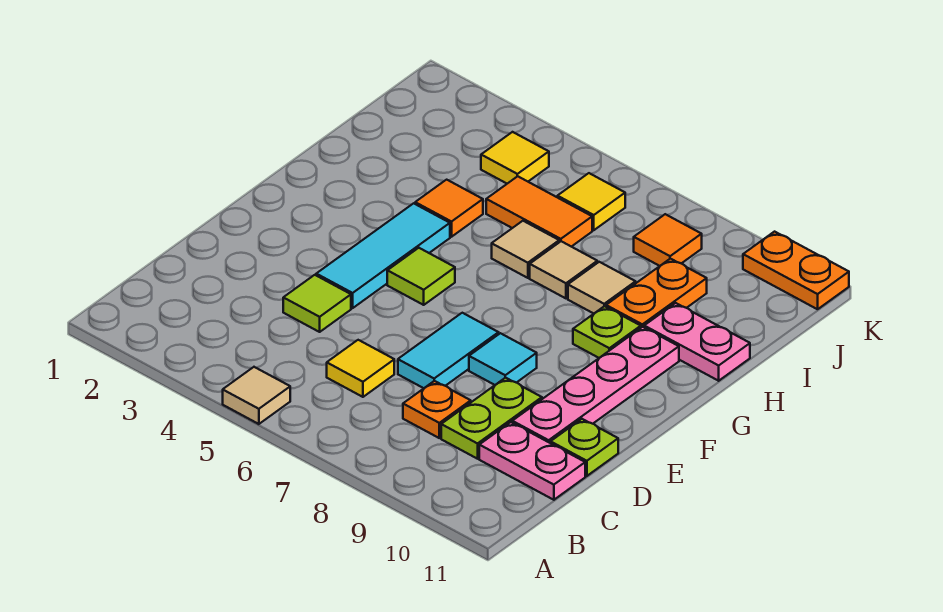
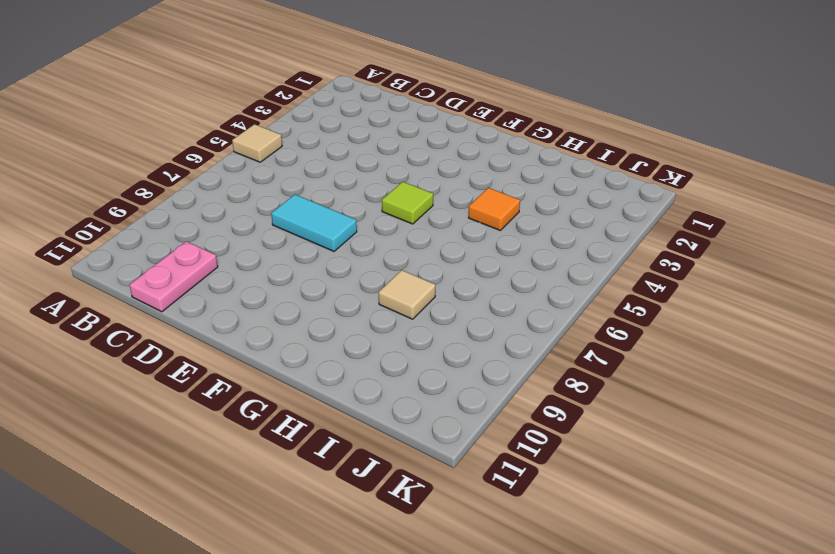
none -> yellow 1x1 tile [327,340,394,397]
none -> orange 1x1 plate [403,381,471,438]
none -> lime 1x2 plate [441,378,542,459]

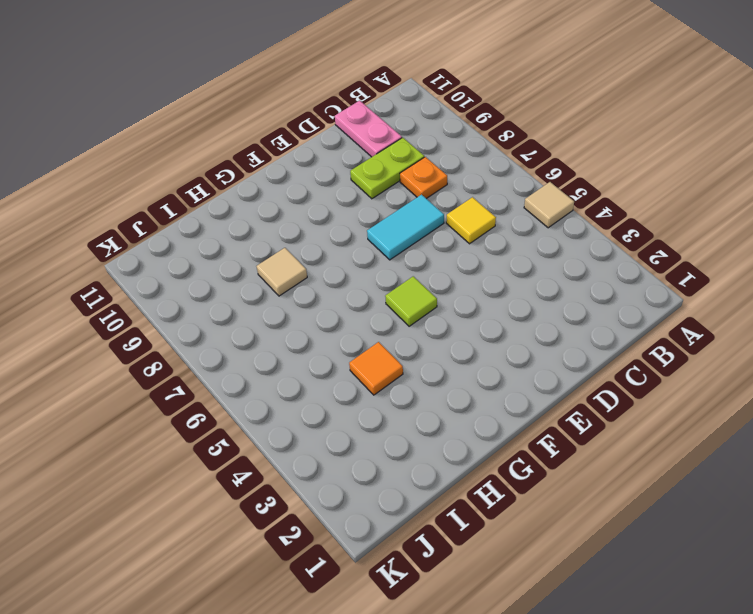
none -> lime 1x1 tile [283,275,351,332]
none -> pink 1x4 plate [512,327,679,443]
none -> lime 1x1 plate [551,419,618,476]

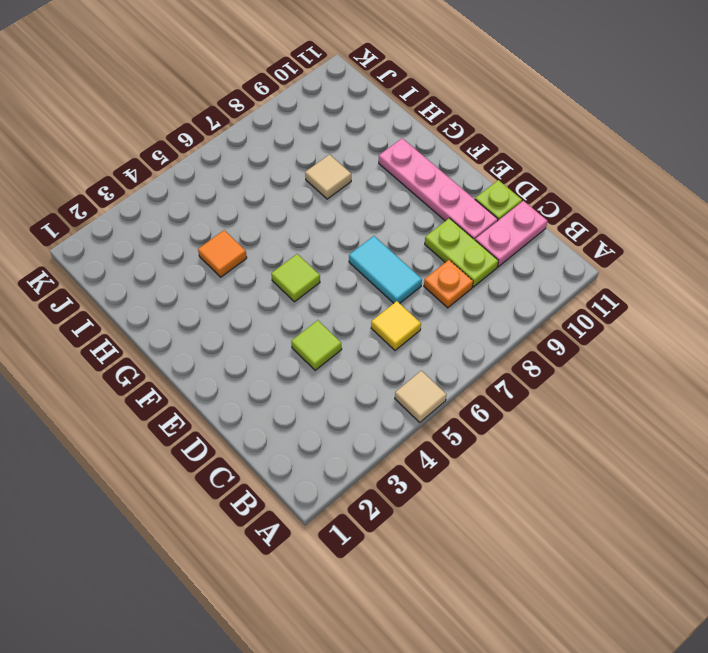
none -> cyan 1x3 tile [316,203,450,308]
none -> cyan 1x1 tile [469,333,537,385]
none -> lime 1x1 plate [573,306,641,358]

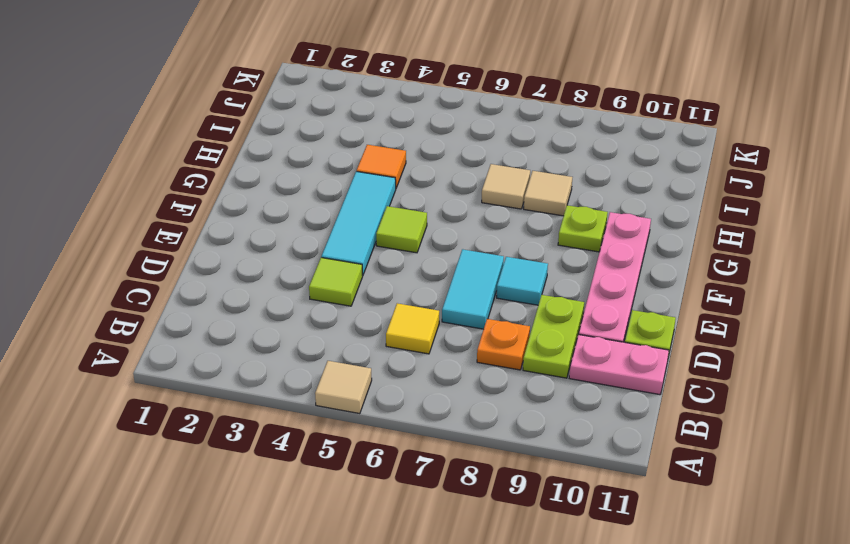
none -> tan 1x1 tile [492,221,559,278]
none -> orange 1x2 plate [606,259,707,327]
none -> pink 1x2 plate [644,303,750,381]

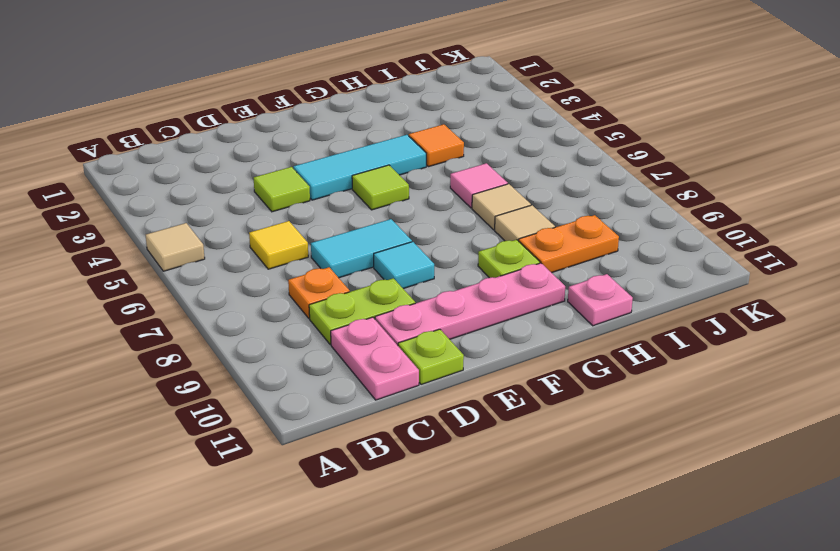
pink 1x1 tile [450,163,508,208] -> tan 1x1 tile [492,221,559,278]
pink 1x1 plate [568,274,633,326] -> pink 1x2 plate [644,303,750,381]
none -> orange 1x2 tile [486,176,592,247]
none -> yellow 1x1 tile [481,132,549,184]
none -> yellow 1x1 tile [557,173,625,230]

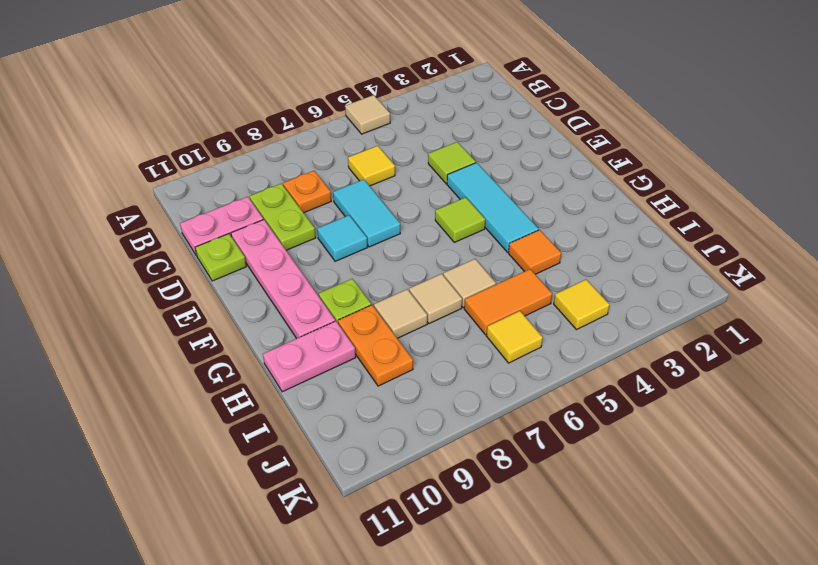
none -> orange 1x1 tile [634,214,702,266]
none -> orange 1x2 plate [743,232,849,309]

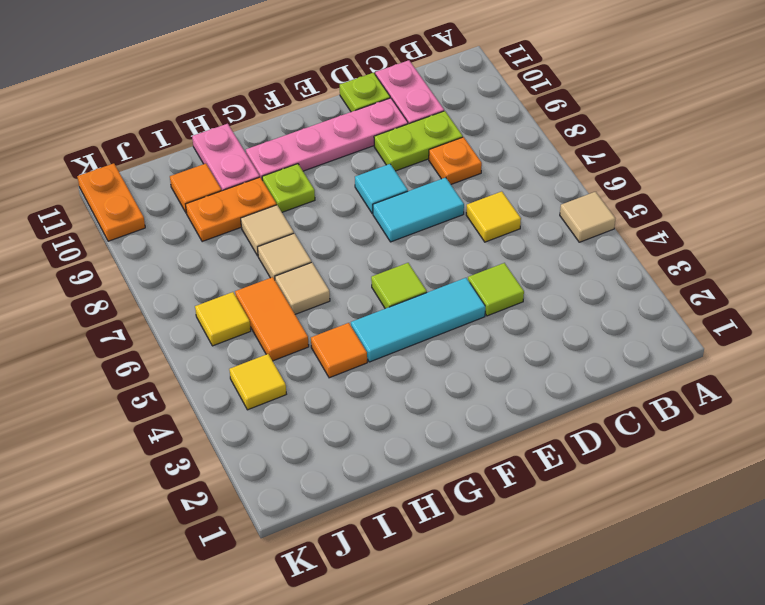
orange 1x1 tile [170,164,222,213] -> orange 1x1 tile moved to [634,214,702,266]

